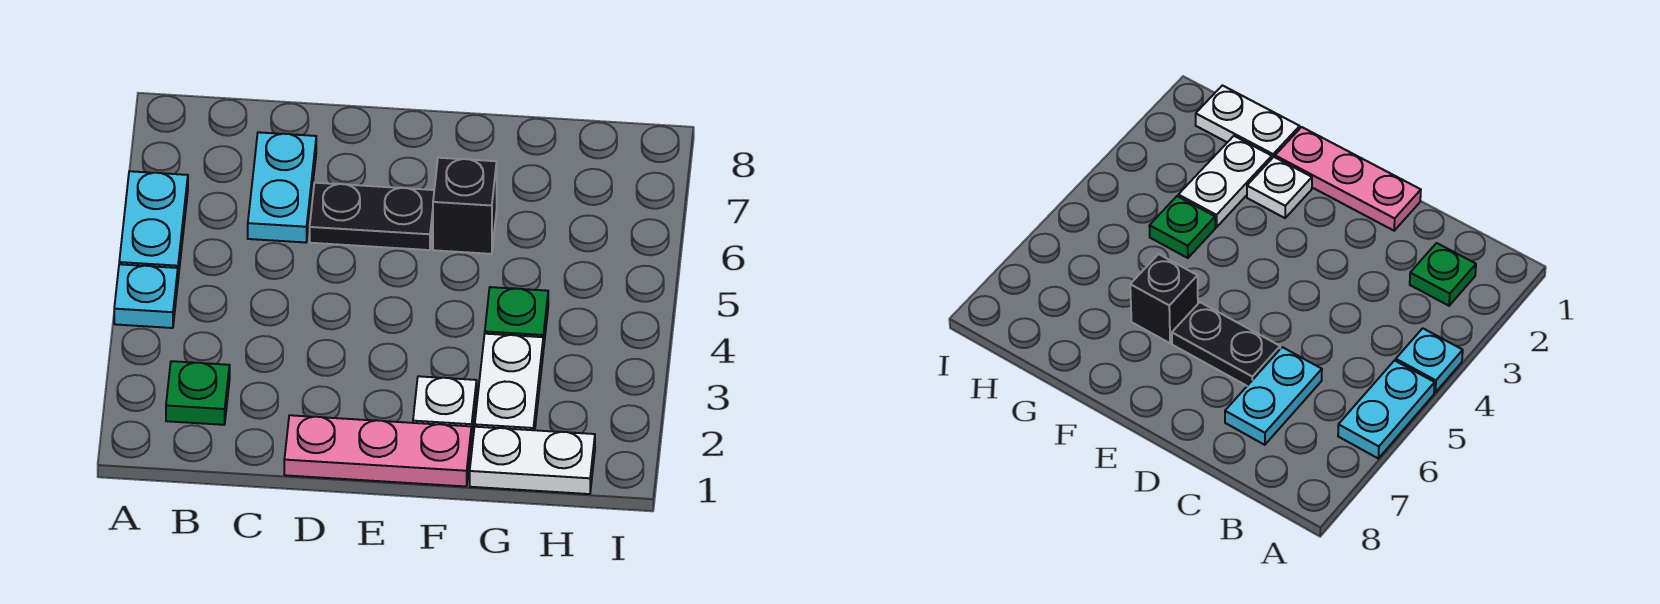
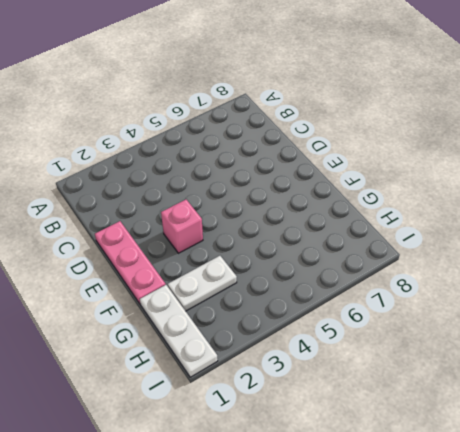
pink 1x1 brick [161,200,203,253] -> none
white 1x3 plate [140,285,218,377] -> white 1x2 plate [470,427,595,494]
none -> cyan 1x1 plate [114,264,178,328]
none -> cyan 1x2 plate [119,171,188,278]

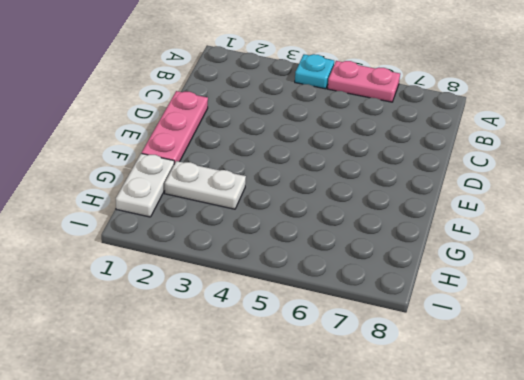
pink 1x2 plate [328,61,400,102] -> cyan 1x2 plate [119,171,188,278]
none -> green 1x1 plate [166,361,230,425]
none -> cyan 1x2 plate [248,132,316,242]

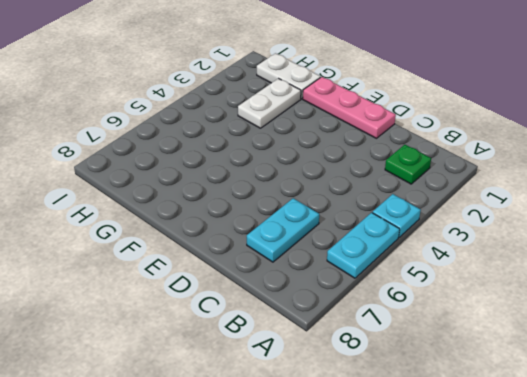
none -> black 1x2 plate [310,183,434,250]
none -> white 1x1 plate [413,376,477,440]

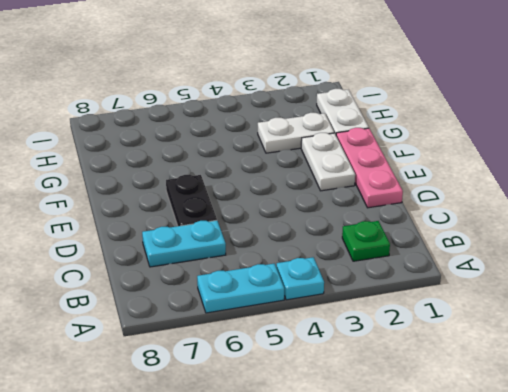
white 1x2 plate [301,133,355,191] -> white 1x1 plate [413,376,477,440]
none -> black 1x1 brick [433,158,497,254]
none -> green 1x1 plate [485,287,548,350]

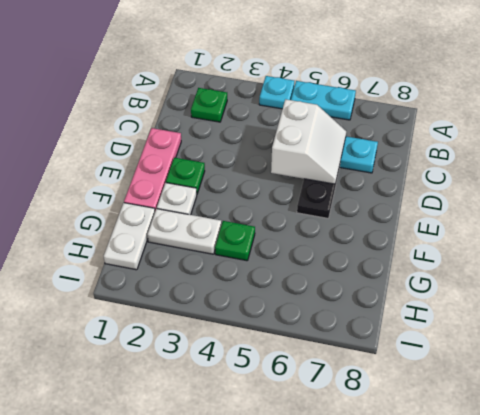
white 2x2 slope [271,99,346,184] -> none
green 1x1 plate [166,158,205,194] -> none
none -> black 1x1 brick [433,158,497,254]

